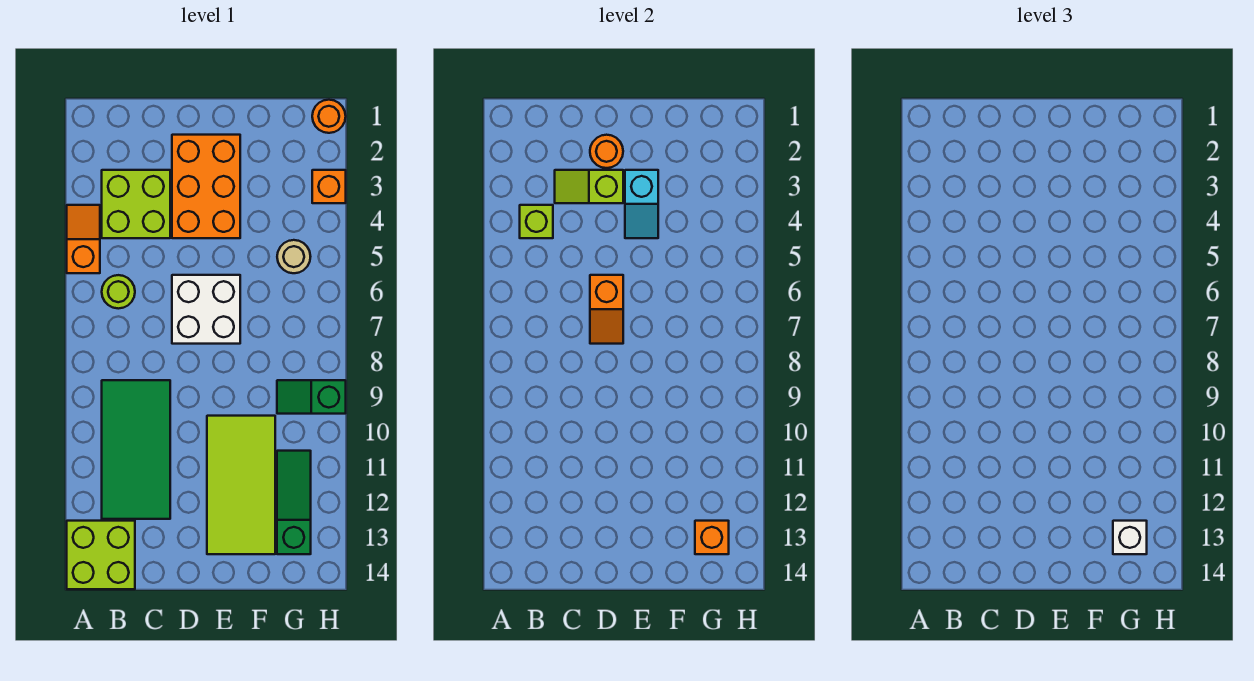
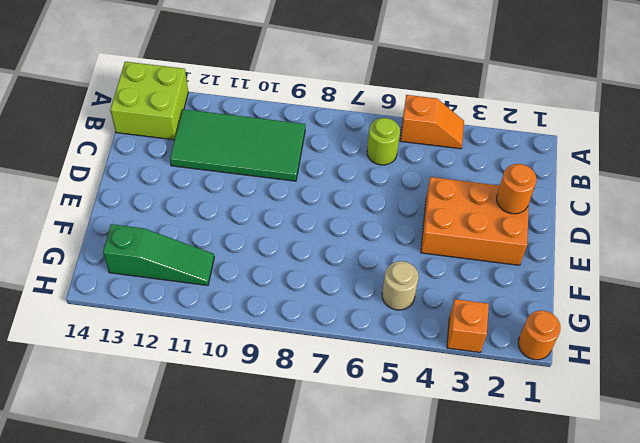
none -> lime 2x2 brick [102,170,170,238]
none -> white 2x2 brick [172,275,240,344]
none -> lime 2x4 tile [207,416,275,554]

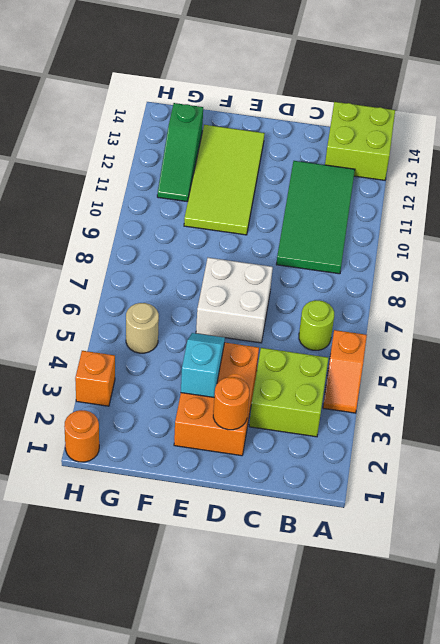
none -> green 1x2 slope [277,380,346,414]
none -> lime 1x1 brick [520,205,553,238]
none -> lime 1x2 slope [555,170,623,203]

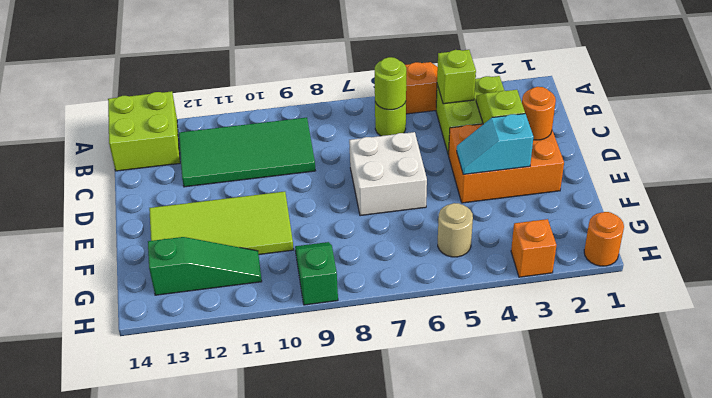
lime 1x1 round brick [375,57,406,110] -> none
none -> orange 1x2 slope [590,275,623,344]
none -> orange 1x1 brick [695,521,729,554]
none -> white 1x1 brick [1113,521,1147,554]

